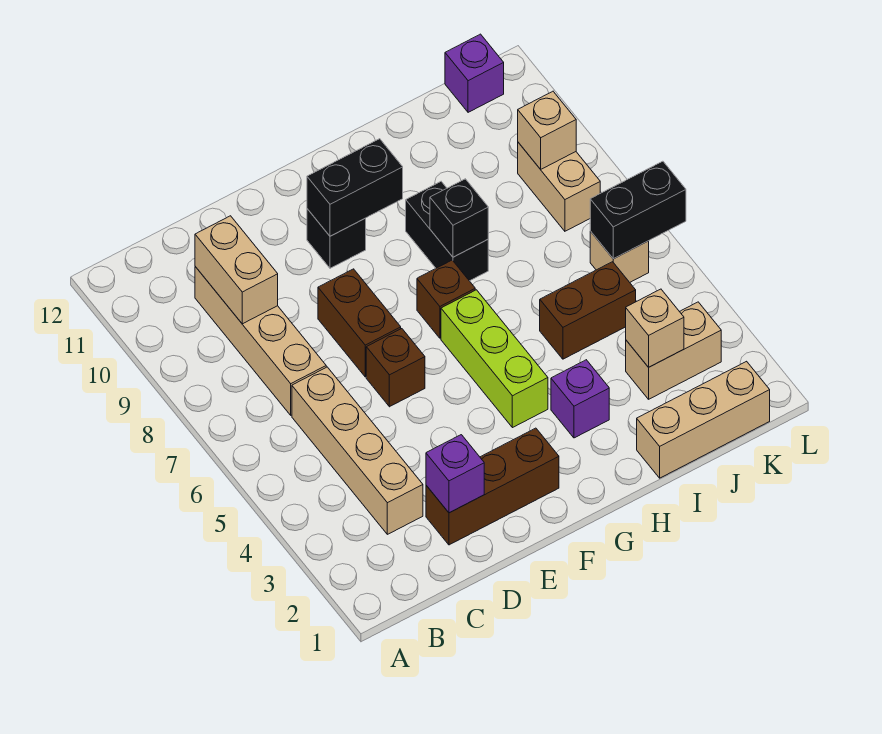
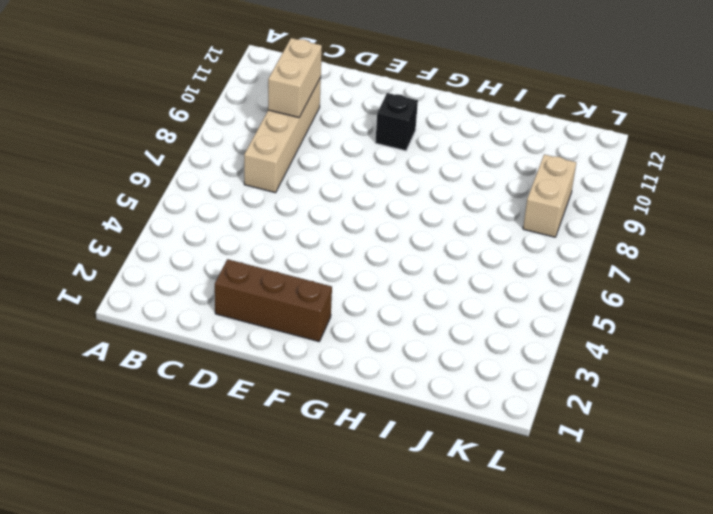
none -> tan 1x4 brick [292,367,423,534]
none -> brown 1x1 brick [366,329,425,407]
none -> brown 1x2 brick [318,269,401,377]

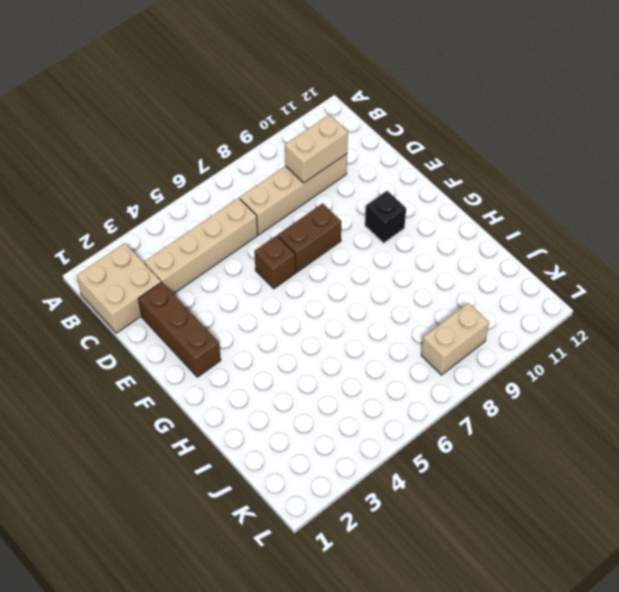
tan 2x2 brick [77,243,161,333] -> none
none -> lime 1x3 brick [441,290,548,428]
none -> brown 1x1 brick [417,260,475,338]
none -> purple 1x1 brick [551,360,609,438]

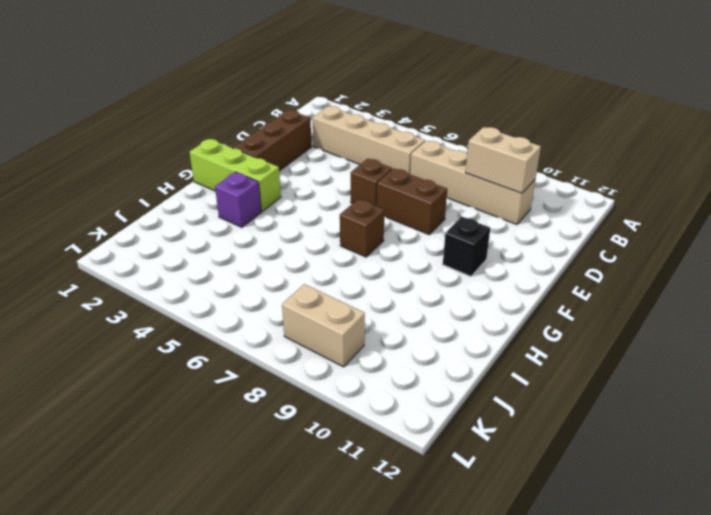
lime 1x3 brick [190,139,281,211] -> lime 1x3 brick moved to [441,290,548,428]
none -> black 1x2 brick [406,182,488,281]
none -> tan 1x3 brick [637,361,770,478]
none -> brown 1x2 brick [540,262,636,359]

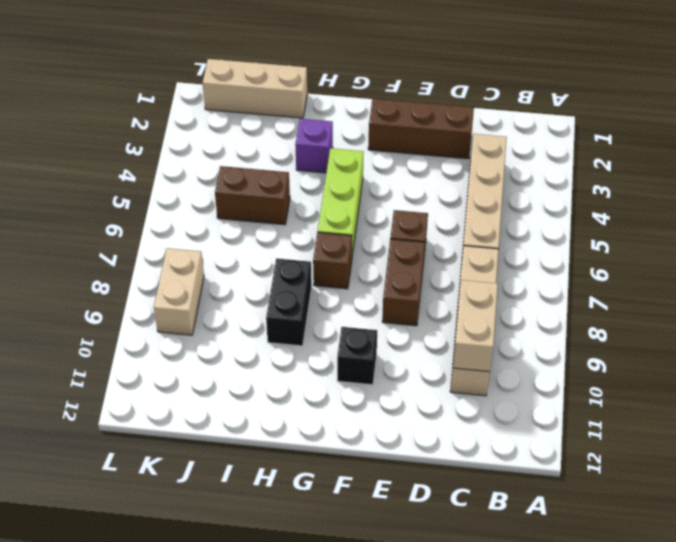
none -> tan 1x2 brick [626,302,721,399]
none -> tan 1x1 brick [590,231,649,282]
none -> purple 1x1 brick [445,34,504,112]

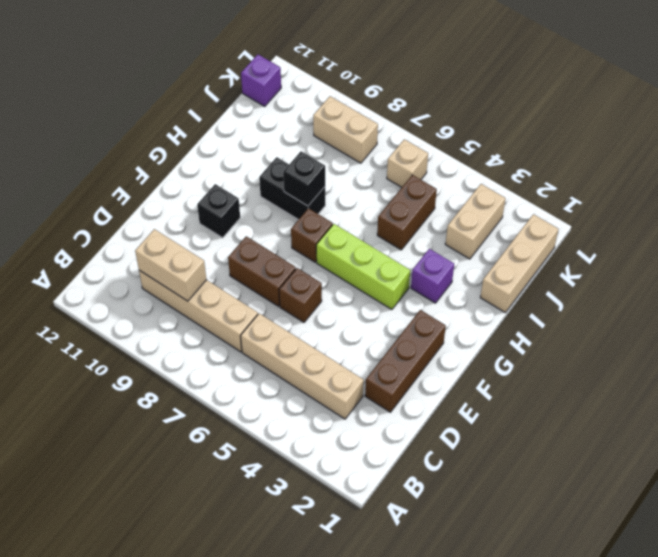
none -> purple 1x1 brick [426,435,484,513]
none -> black 1x2 brick [307,139,403,236]
none -> tan 1x1 brick [626,289,684,367]

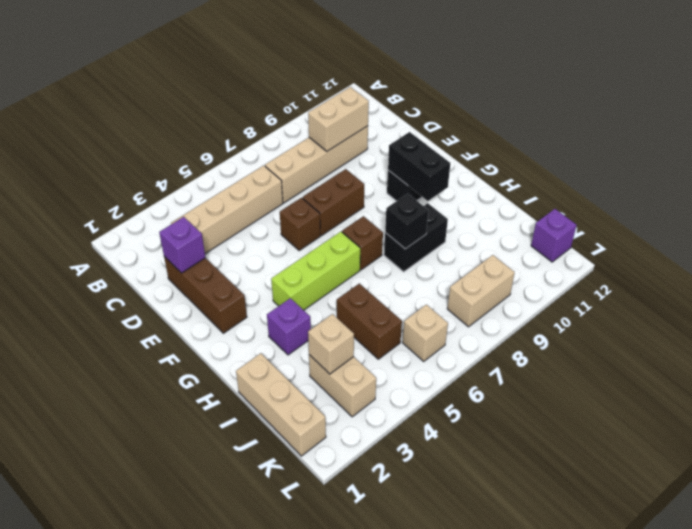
none -> black 1x2 brick [590,161,686,259]
none -> tan 1x1 brick [518,91,576,169]

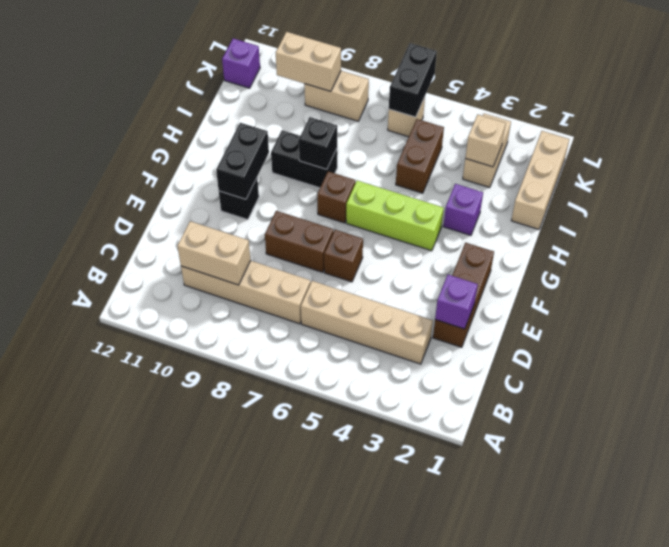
tan 1x2 brick [276,32,341,91] -> tan 1x1 brick [518,91,576,169]

